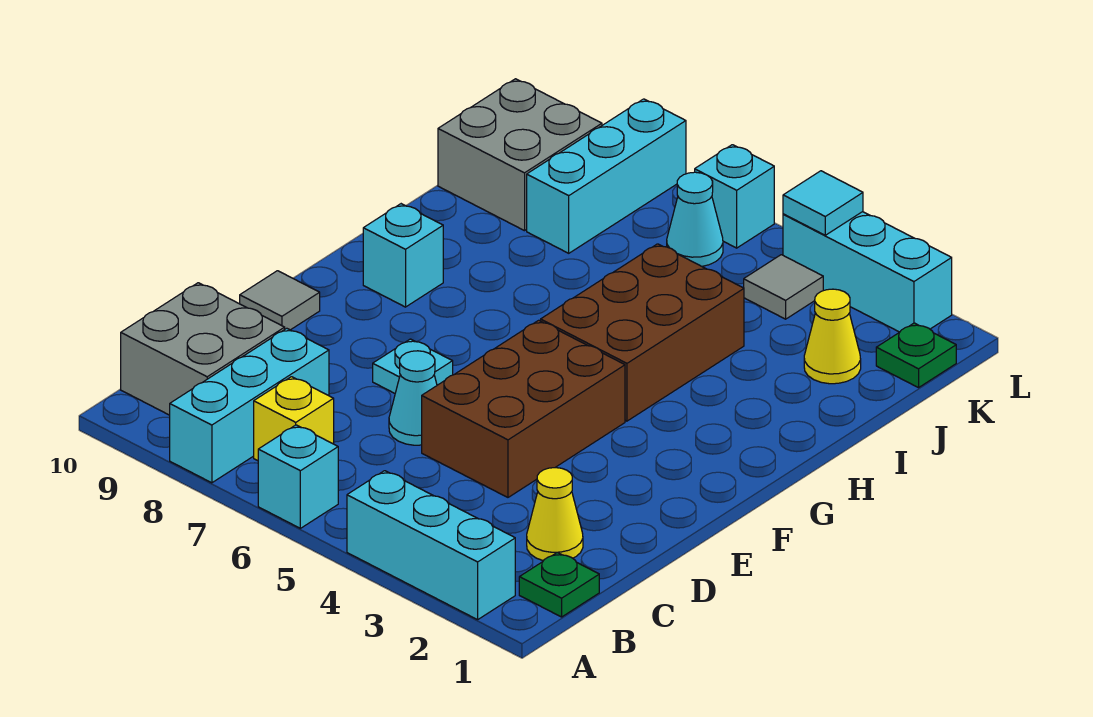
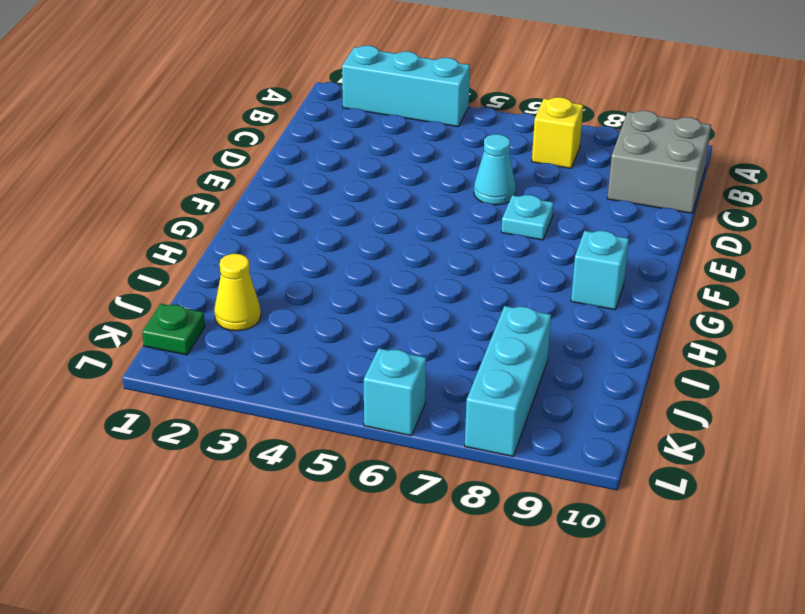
none -> cyan 1x1 brick [258,425,338,528]
none -> cyan 1x3 brick [170,328,329,483]
none -> green 1x1 plate [519,552,599,617]

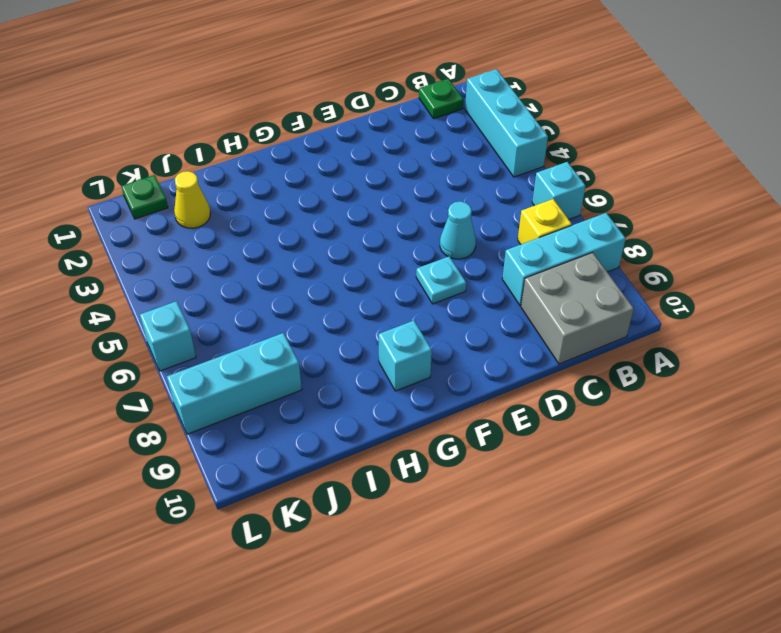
none -> yellow 1x1 cone [527,468,583,561]
none -> brown 2x3 brick [422,320,625,497]
none -> grey 1x1 tile [240,271,320,330]

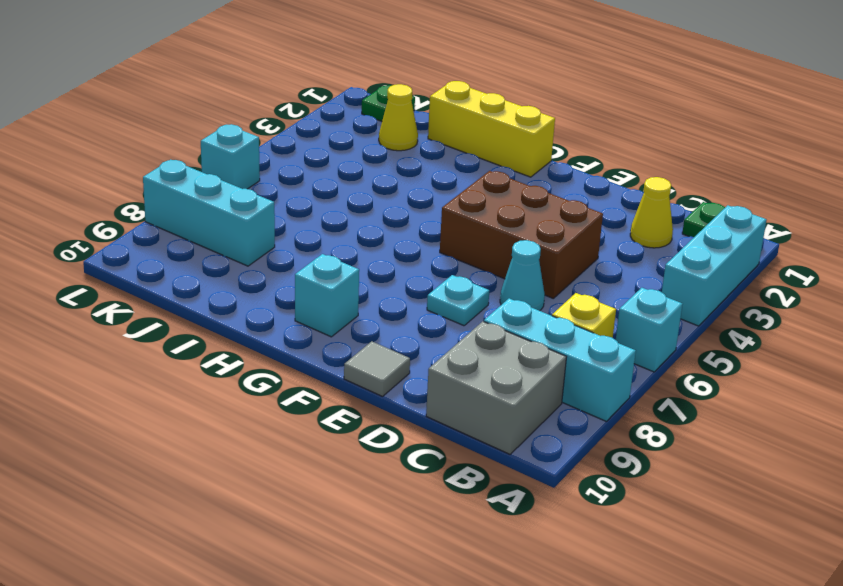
yellow 1x3 brick [428,81,555,177] -> none
none -> brown 2x3 brick [541,244,744,421]
none -> grey 2x2 brick [438,79,602,231]
none -> grey 1x1 tile [744,255,823,319]

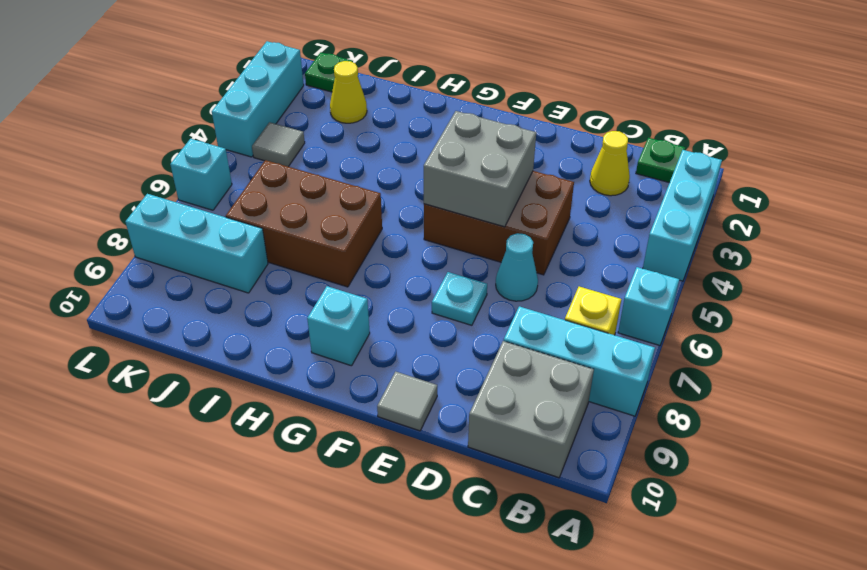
grey 2x2 brick [424,111,536,227] -> grey 2x2 brick moved to [438,79,602,231]
brown 2x3 brick [226,160,382,287] -> brown 2x3 brick moved to [541,244,744,421]
none -> cyan 1x1 cone [667,172,723,266]
none -> cyan 1x1 tile [783,171,863,235]

